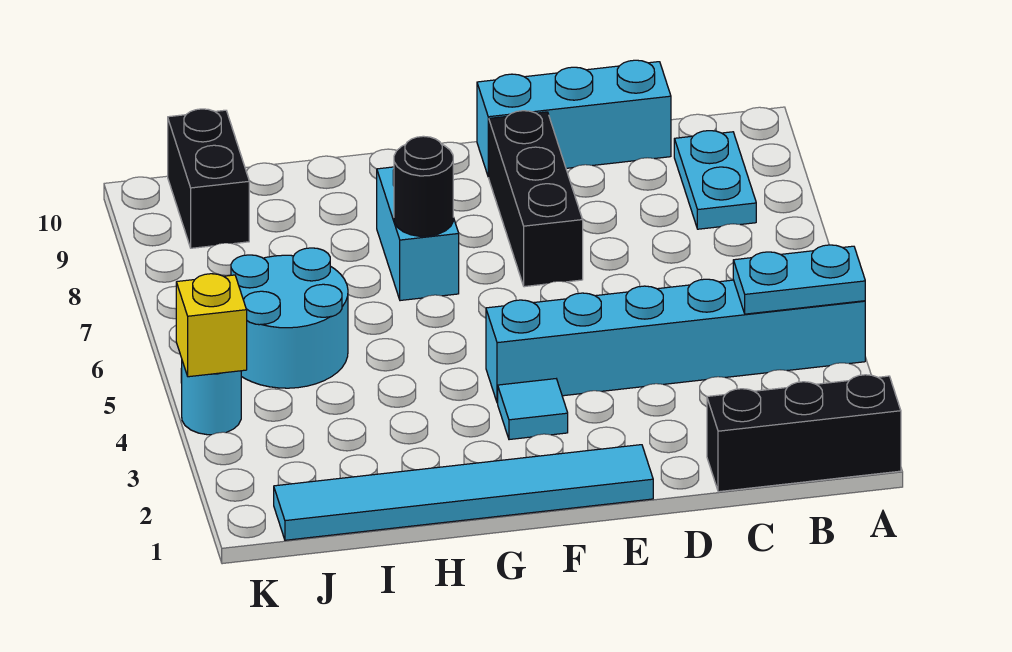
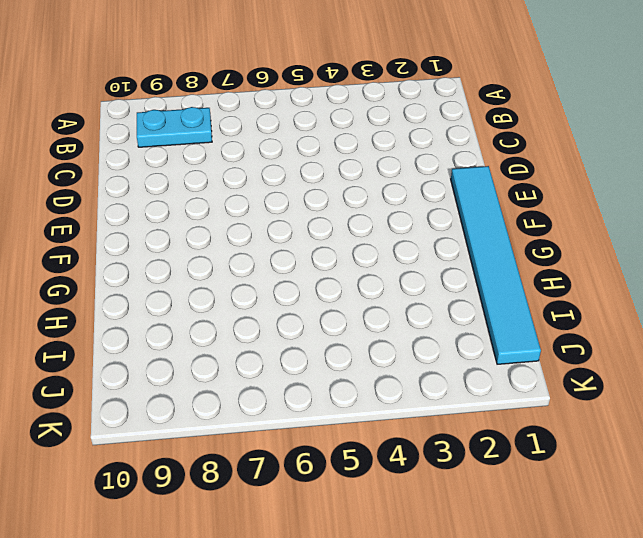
none -> black 1x3 brick [707,375,901,492]
none -> cyan 1x6 brick [486,279,865,403]
none -> cyan 1x3 brick [477,60,671,177]

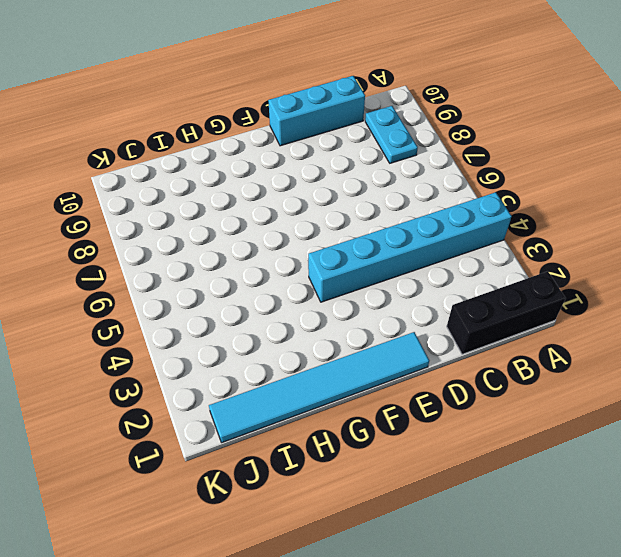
none -> black 1x3 brick [489,111,583,287]
none -> cyan 1x1 tile [498,379,568,440]
none -> cyan 1x2 brick [377,167,459,301]

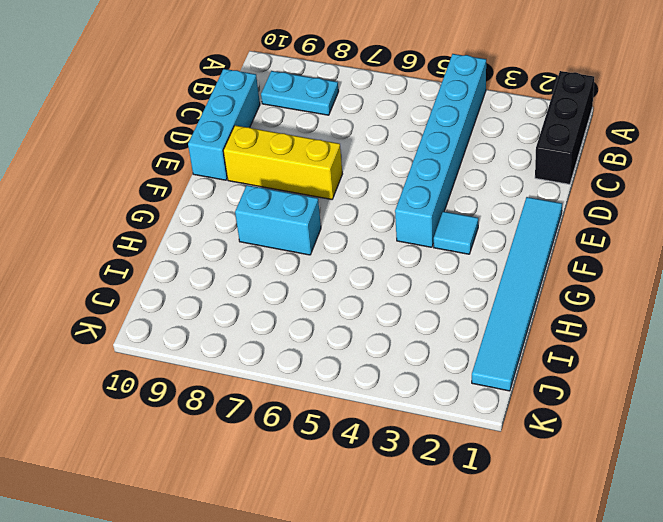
yellow 1x3 brick [223,125,342,199] -> black 1x3 brick [489,111,583,287]
none -> cyan 2x2 round brick [231,248,348,388]
none -> black 1x2 brick [168,109,249,248]
none -> cyan 1x1 round brick [182,361,241,435]

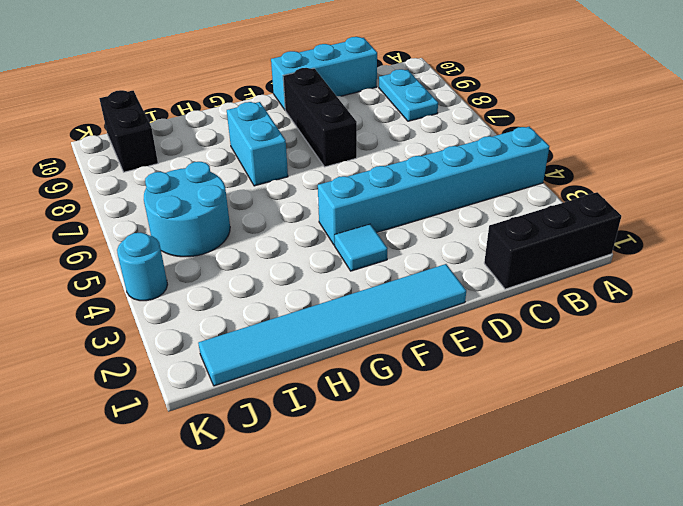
none -> cyan 1x2 plate [733,245,865,314]
none -> black 1x1 round brick [394,136,453,236]
none -> yellow 1x1 brick [176,274,247,377]

